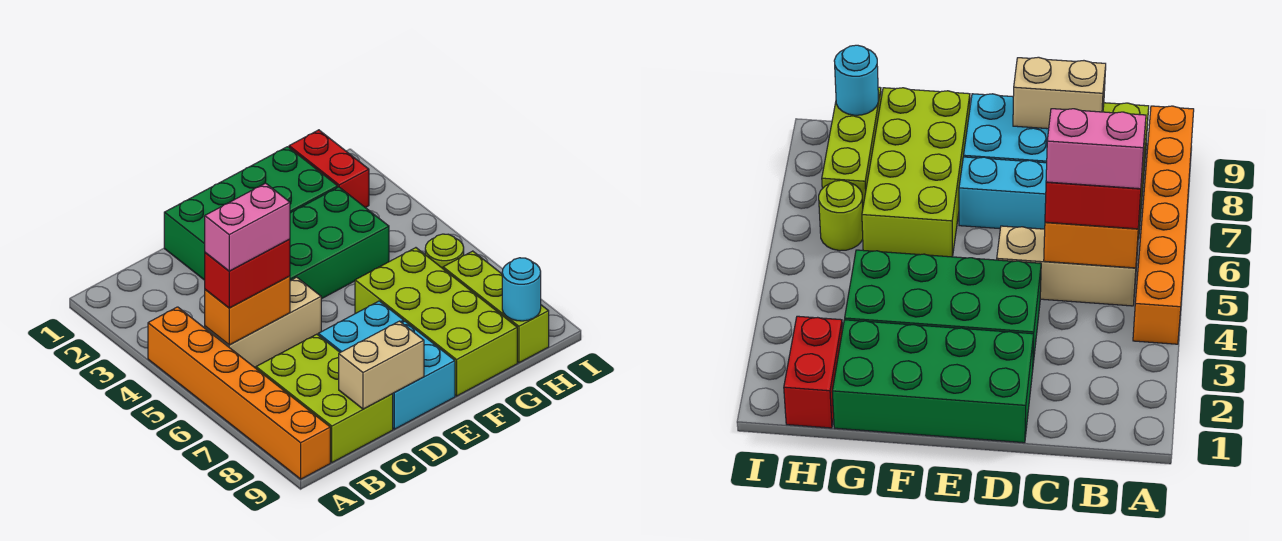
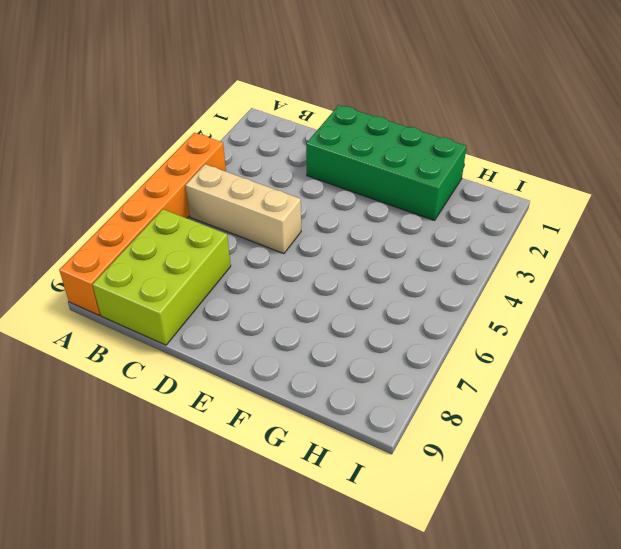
none -> green 2x4 brick [290,187,389,299]
none -> cyan 1x2 brick [318,301,404,352]
none -> cyan 2x2 brick [393,321,455,429]

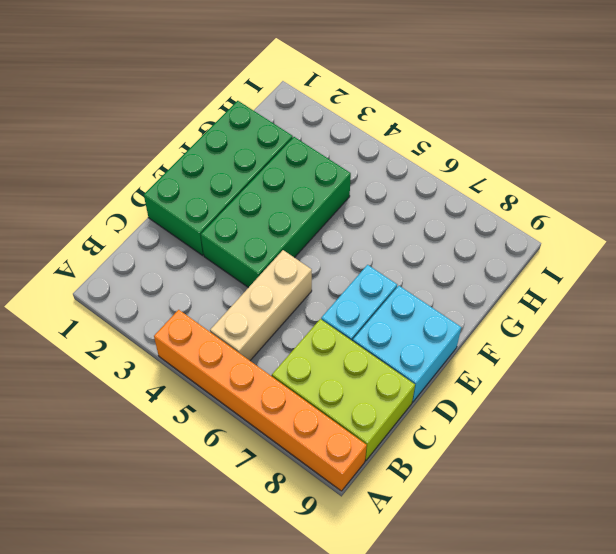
none -> lime 2x4 brick [355,248,517,396]
none -> red 1x2 brick [289,130,369,208]
none -> lime 1x1 round brick [425,234,464,268]

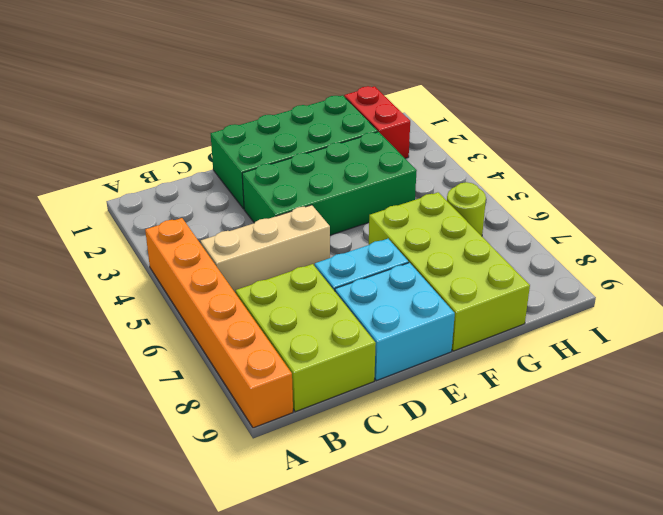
none -> lime 1x3 brick [443,251,549,363]
none -> orange 1x2 brick [205,276,290,345]
none -> tan 1x2 brick [339,321,424,409]

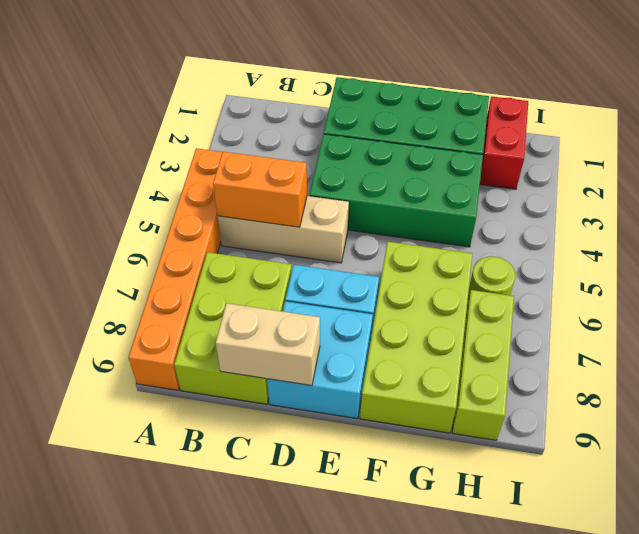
none -> cyan 1x1 round brick [502,258,541,321]
none -> red 1x2 brick [205,239,290,308]
none -> pink 1x2 brick [205,183,290,271]

